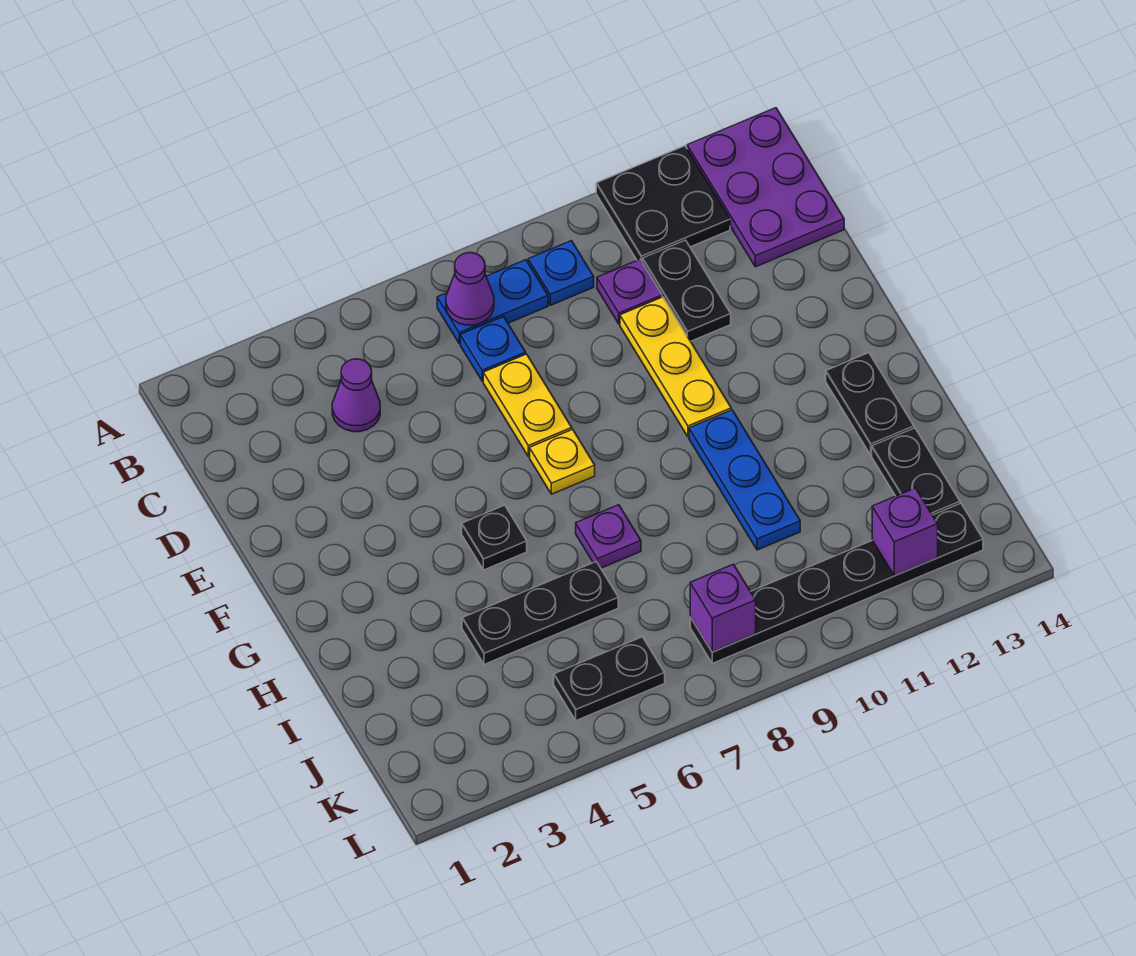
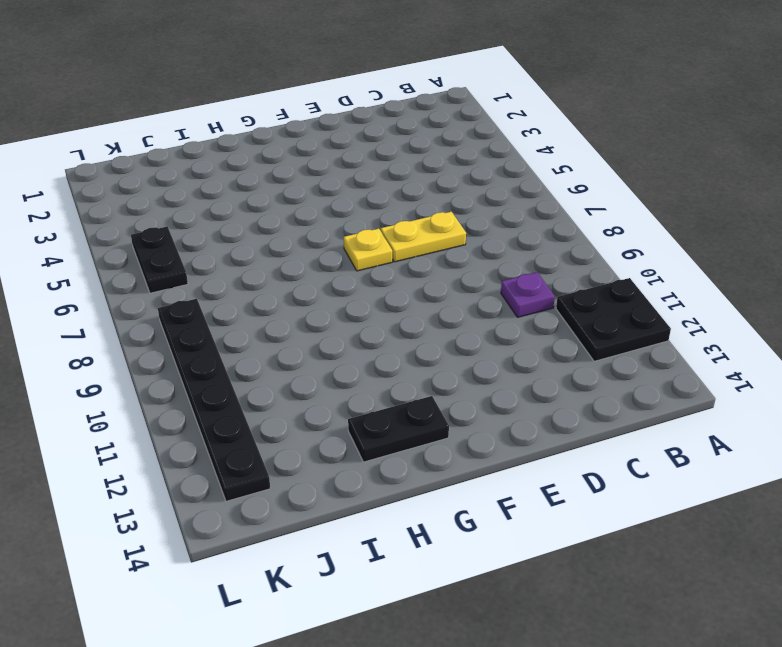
none -> purple 2x3 plate [687,108,844,267]
none -> blue 1x2 plate [437,260,548,344]
none -> blue 1x1 plate [528,241,594,305]

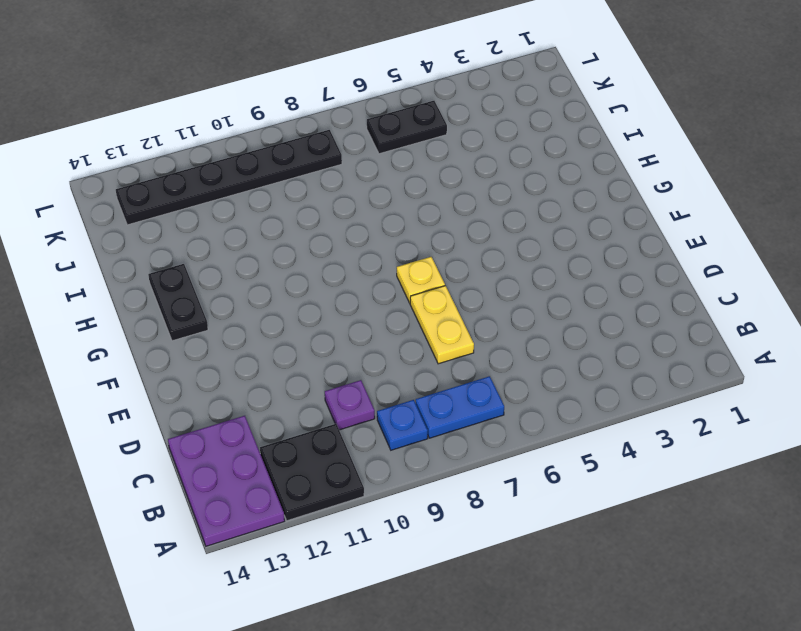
none -> purple 1x1 cone [332,359,380,432]
none -> blue 1x1 plate [460,317,526,381]
none -> black 1x2 plate [642,240,731,341]

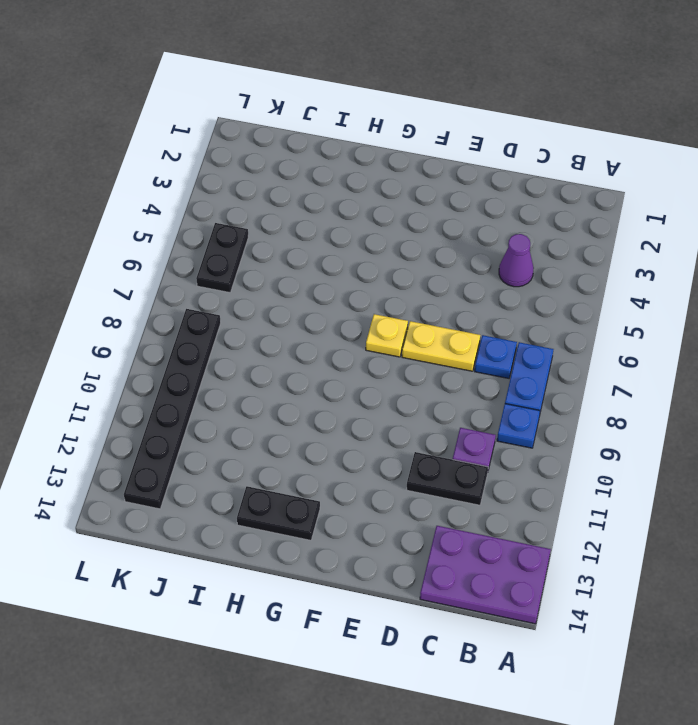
none -> black 2x2 plate [596,146,730,261]
none -> yellow 1x3 plate [620,297,731,437]
none -> black 1x1 plate [462,505,527,570]

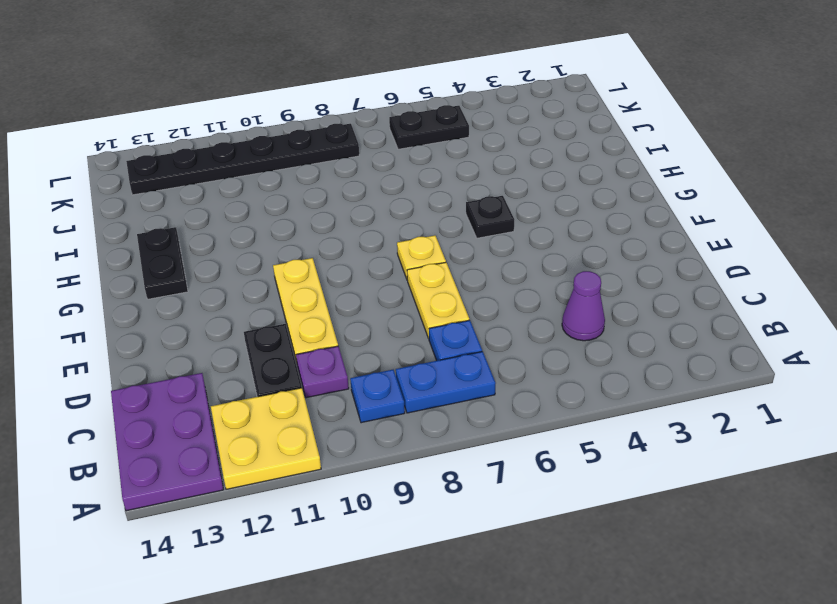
yellow 2x2 plate [211,388,321,489] -> black 2x2 plate [596,146,730,261]
none -> blue 1x3 plate [689,410,800,550]
none -> purple 1x1 plate [576,505,641,568]
none -> black 1x3 plate [462,562,618,664]

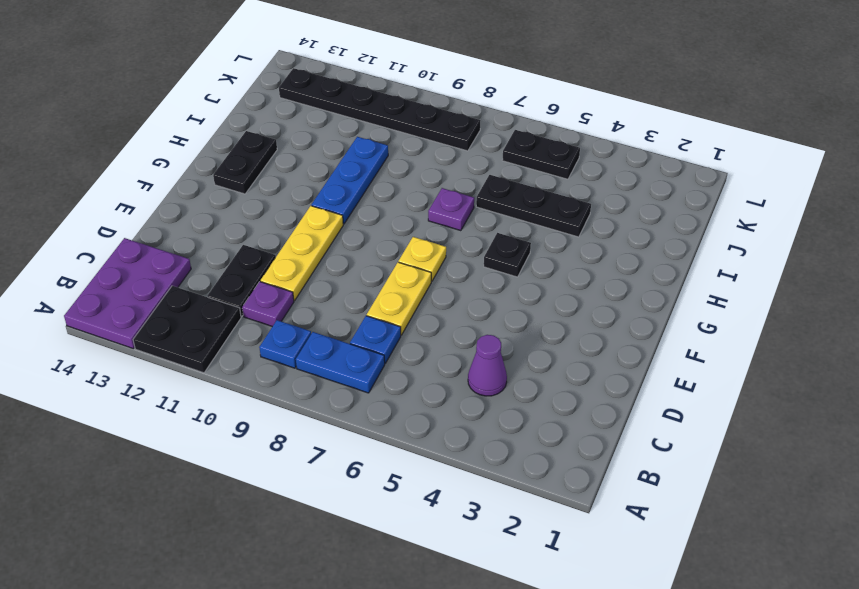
none -> black 1x2 plate [872,428,960,515]
none -> purple 1x1 cone [446,253,494,325]
none -> purple 1x1 brick [690,564,756,652]

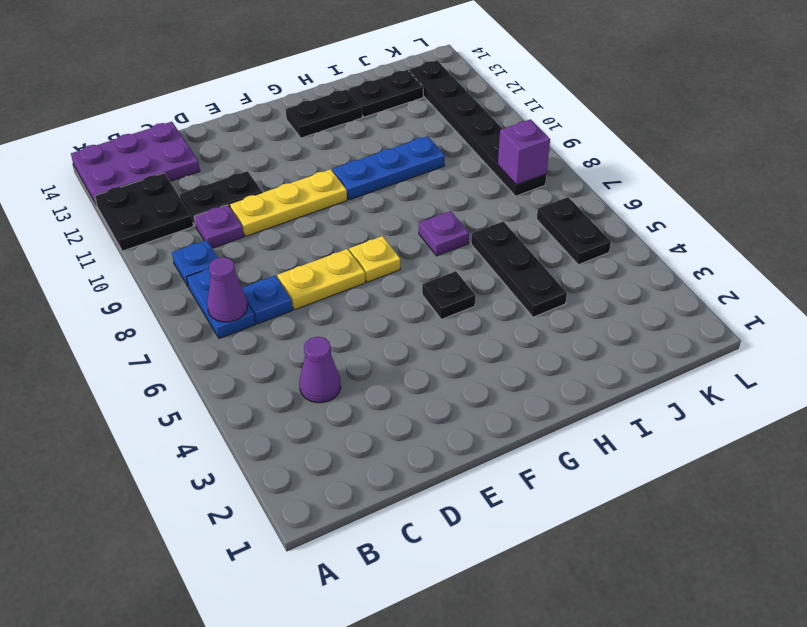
none -> purple 1x1 brick [872,488,938,576]

